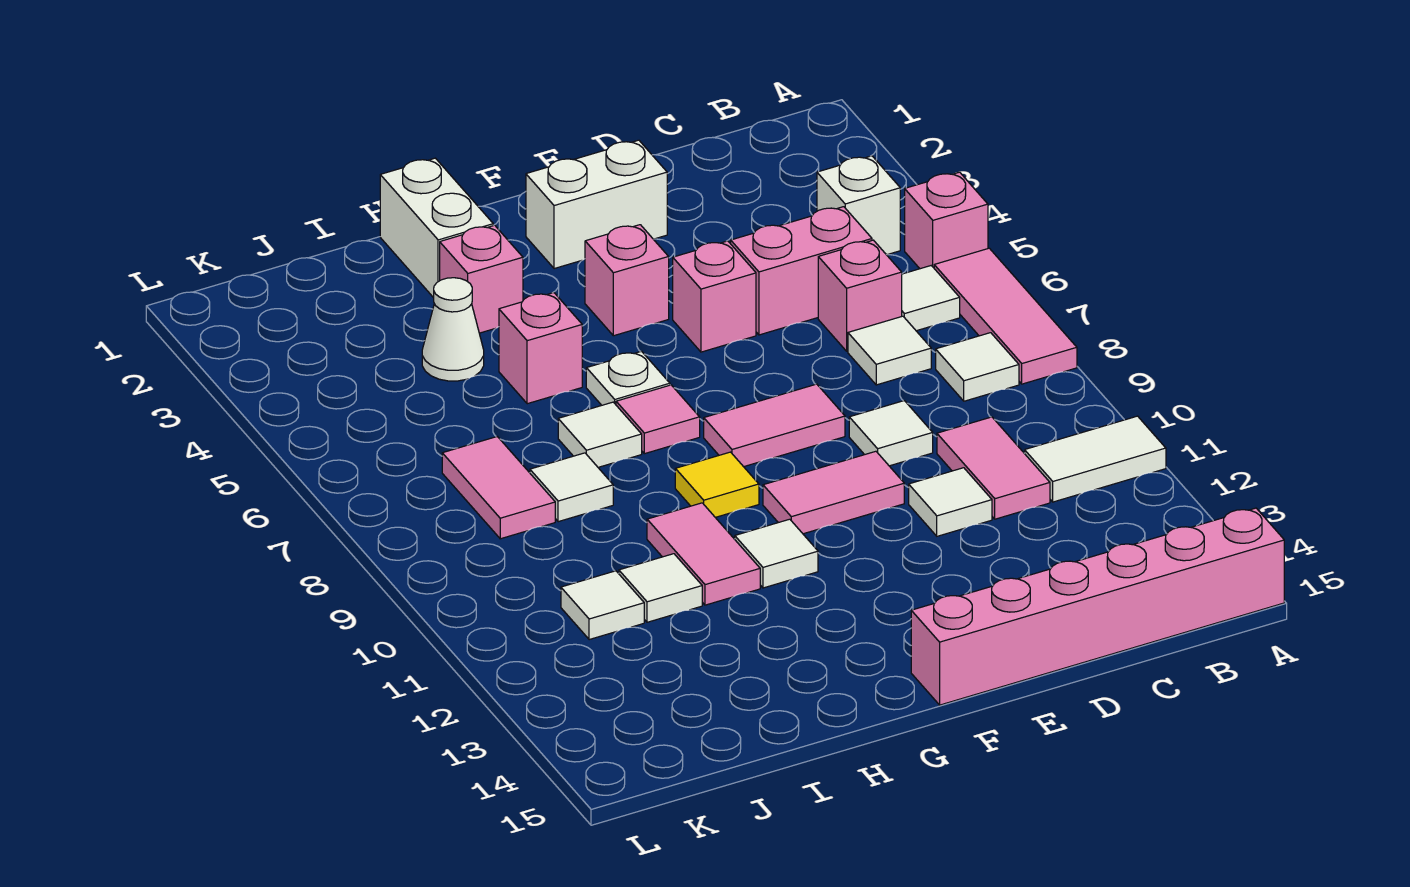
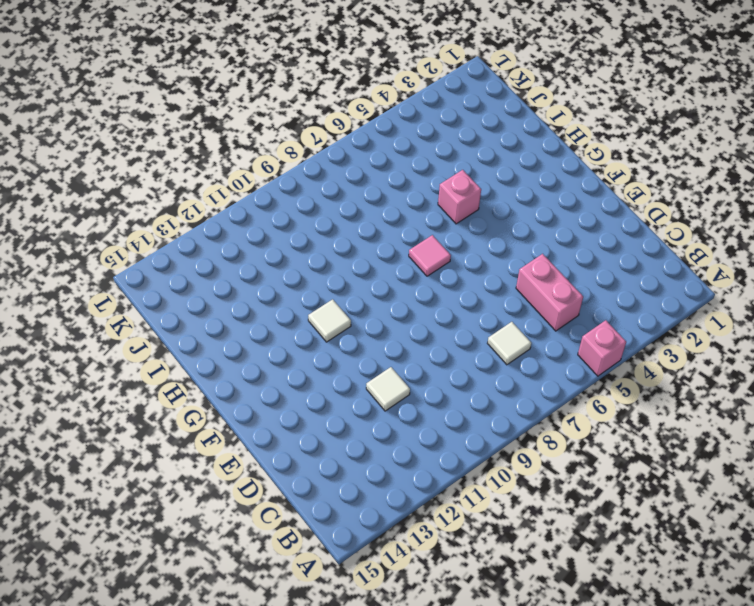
none -> pink 1x3 tile [934,248,1077,384]
none -> white 1x2 tile [1024,416,1166,502]
none -> pink 1x6 brick [911,508,1284,705]
none -> white 1x1 brick [817,156,900,255]

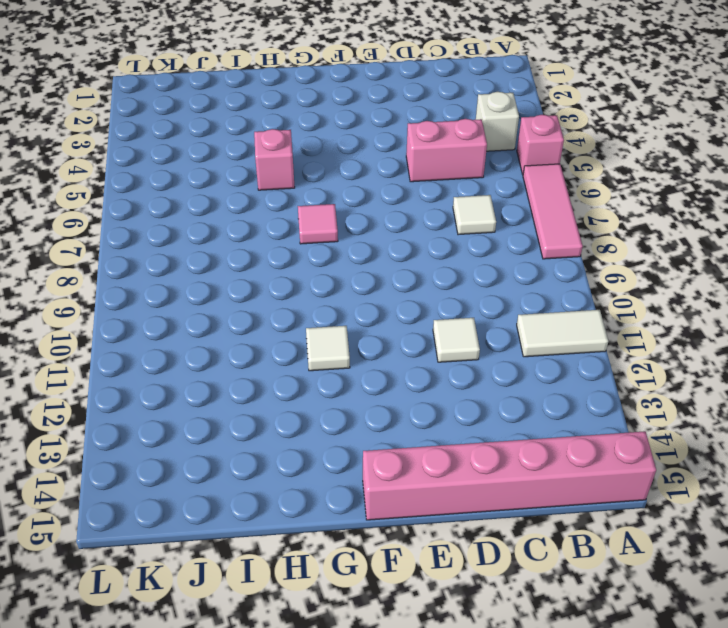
none -> white 1x1 tile [902,266,960,331]
none -> white 1x1 tile [936,333,1019,401]
none -> pink 1x1 brick [818,240,902,351]
none -> pink 1x2 tile [937,417,1050,519]

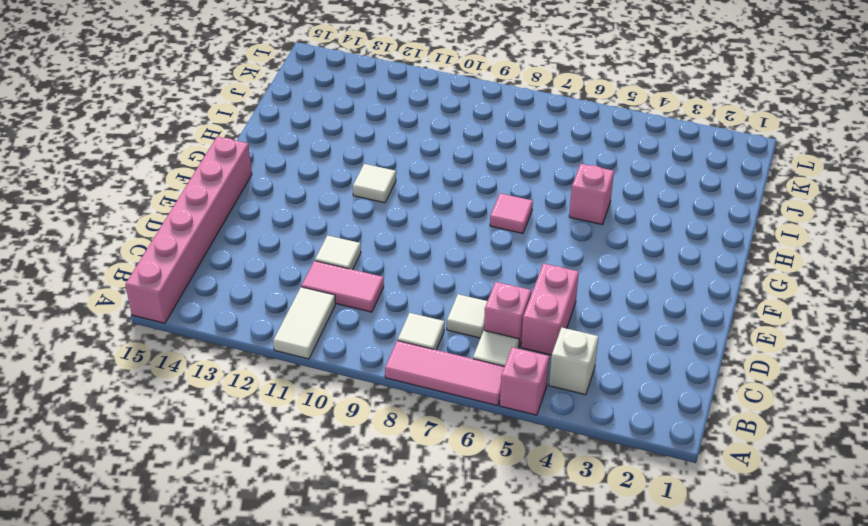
none -> white 1x1 tile [849,401,933,466]
none -> white 1x2 brick [526,140,667,269]
none -> pink 1x1 brick [673,241,756,352]
none -> pink 1x2 tile [704,384,845,467]

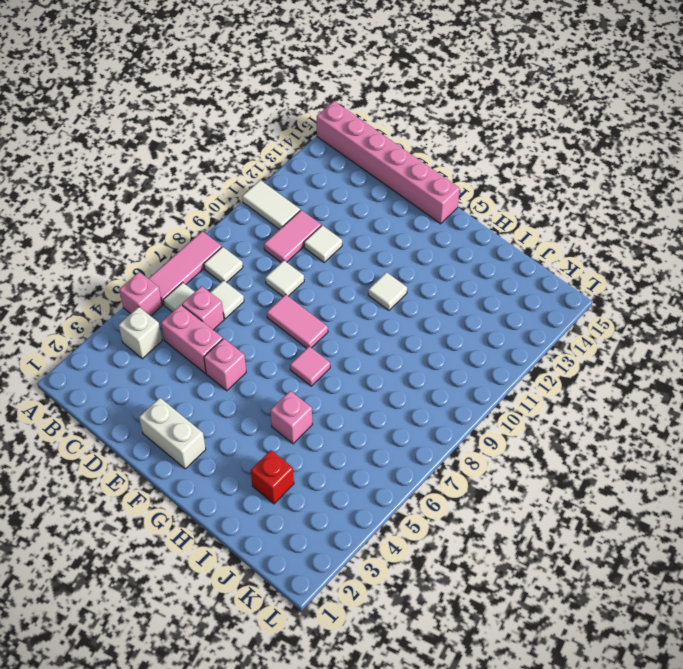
red 1x1 brick [251,450,294,504] -> none
none -> pink 1x2 tile [763,451,904,534]
none -> pink 1x1 brick [585,225,669,336]
none -> white 1x1 plate [586,351,670,405]
none -> yellow 1x1 tile [675,452,759,517]

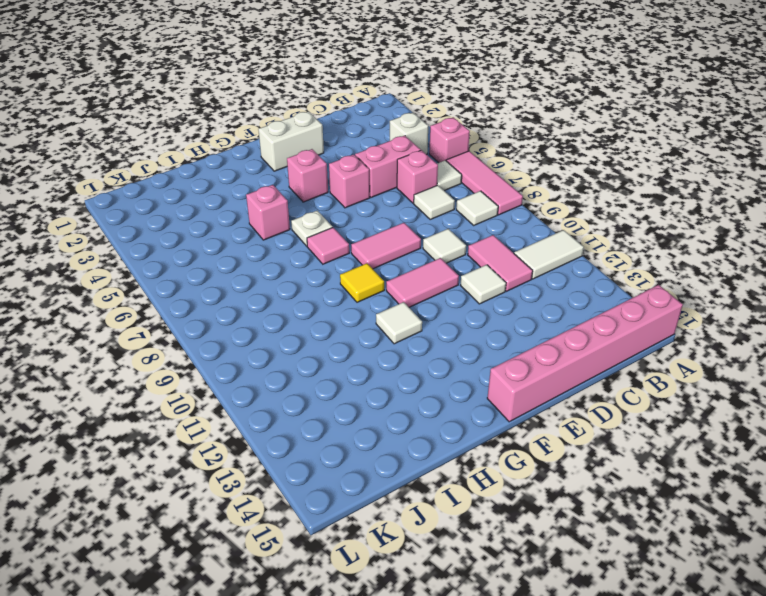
none -> white 1x2 brick [380,158,493,298]
none -> pink 1x1 brick [440,225,523,333]
none -> white 1x1 tile [558,402,642,467]
none -> pink 1x2 tile [647,503,760,605]

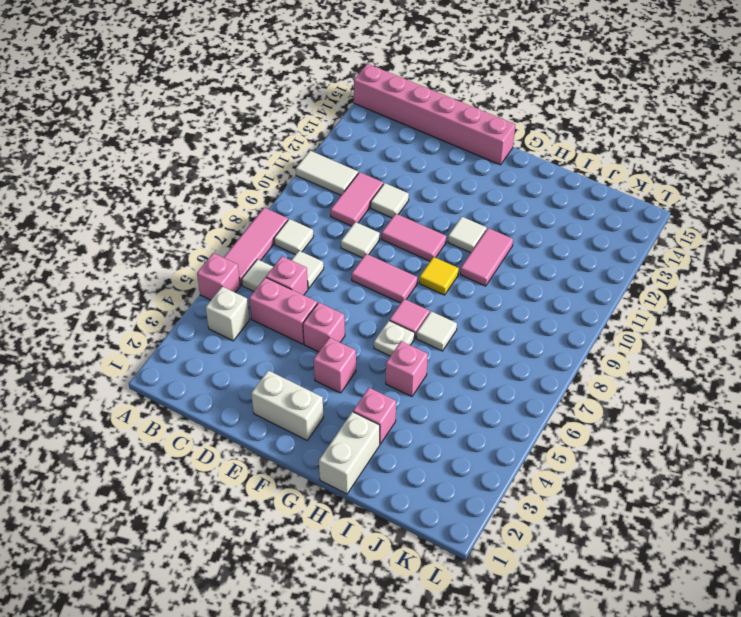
none -> white 1x1 cone [422,278,484,381]
none -> white 1x1 tile [530,453,613,522]
none -> white 1x1 tile [619,554,702,622]
none -> pink 1x2 tile [442,437,555,539]

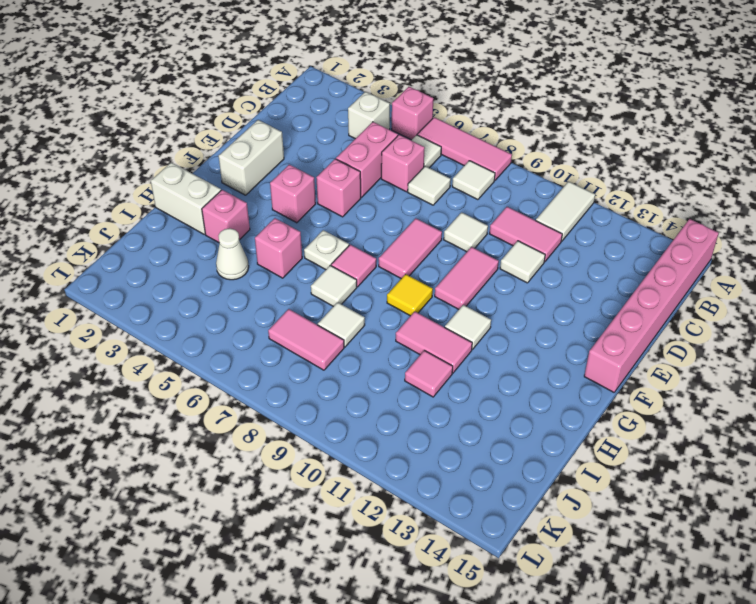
pink 1x1 tile [405,350,453,397] -> white 1x1 tile [619,554,702,622]
none -> white 1x1 tile [561,571,644,640]

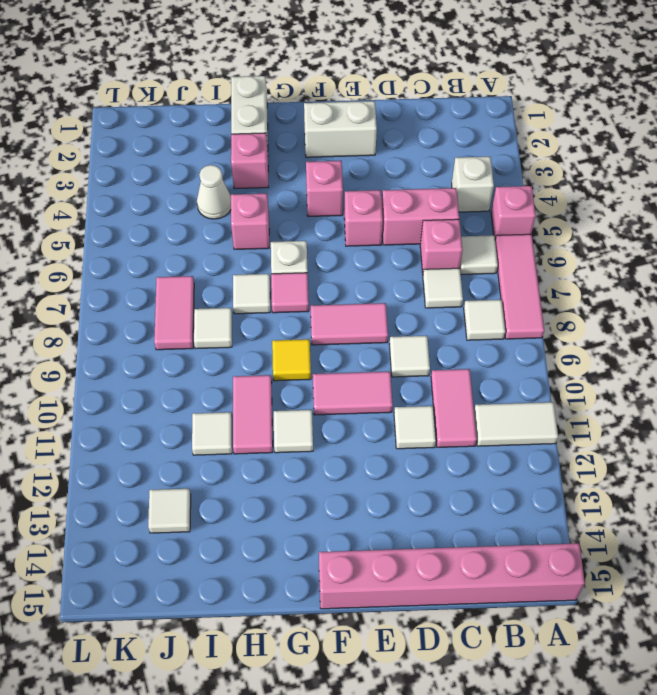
white 1x1 tile [148,489,191,533] -> white 1x1 tile moved to [561,571,644,640]

